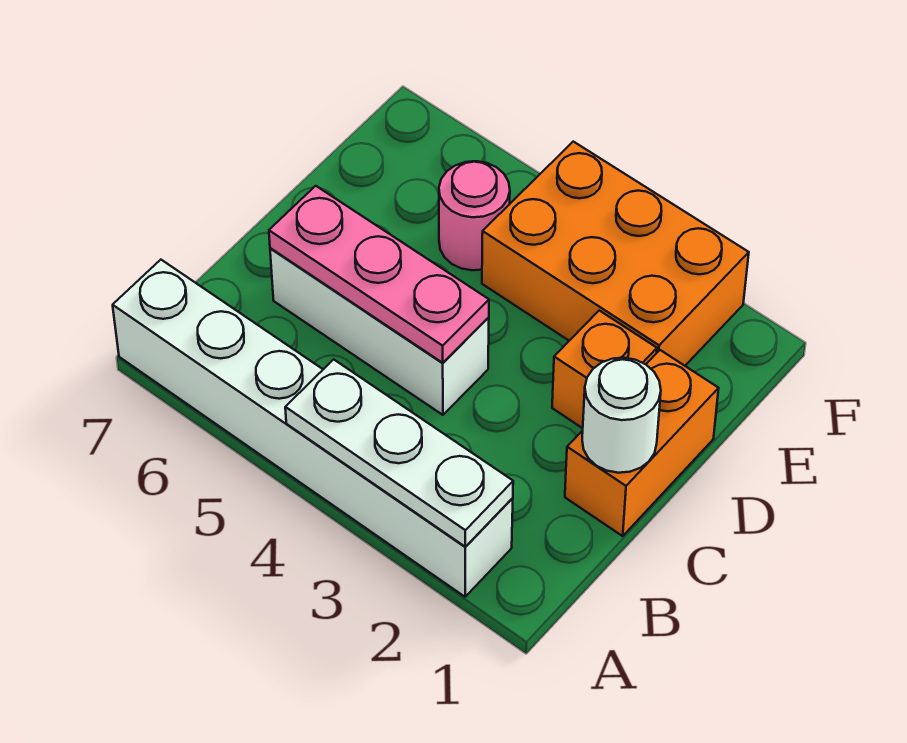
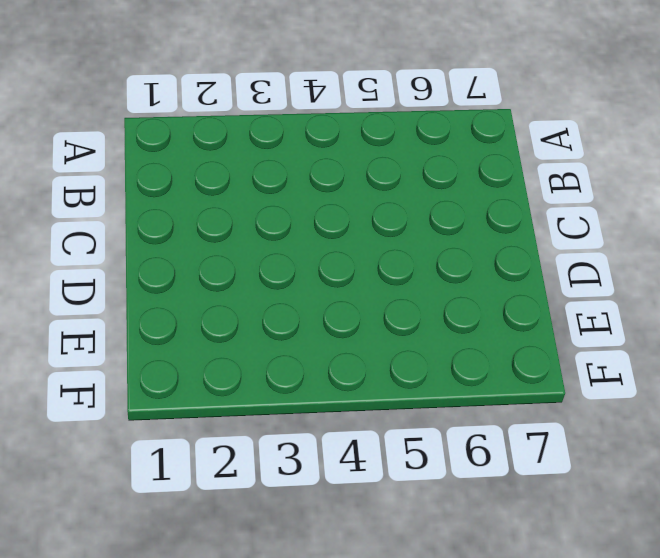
none -> white 1x6 brick [113,260,513,597]
none -> orange 1x2 brick [565,350,719,536]

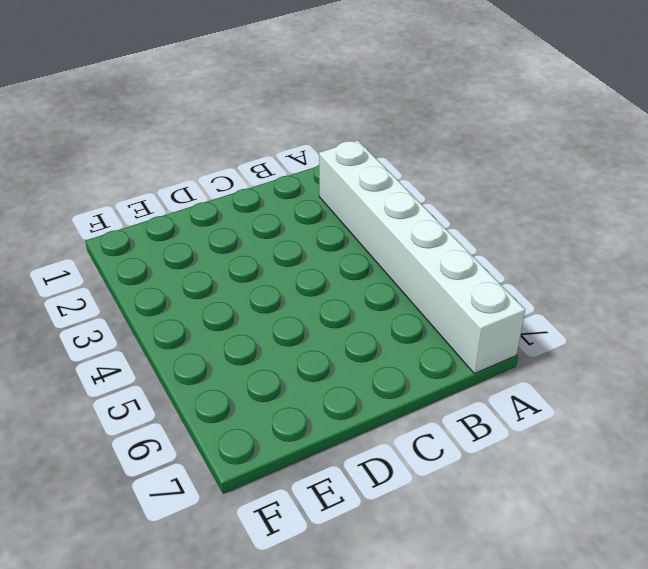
none -> orange 1x2 brick [565,350,719,536]
none -> white 1x3 brick [270,248,489,415]

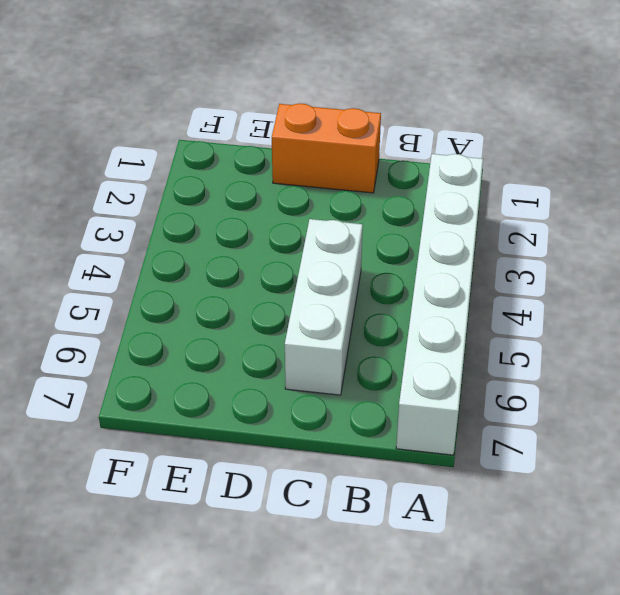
none -> orange 1x1 brick [552,311,657,428]
none -> orange 2x3 brick [482,142,749,366]

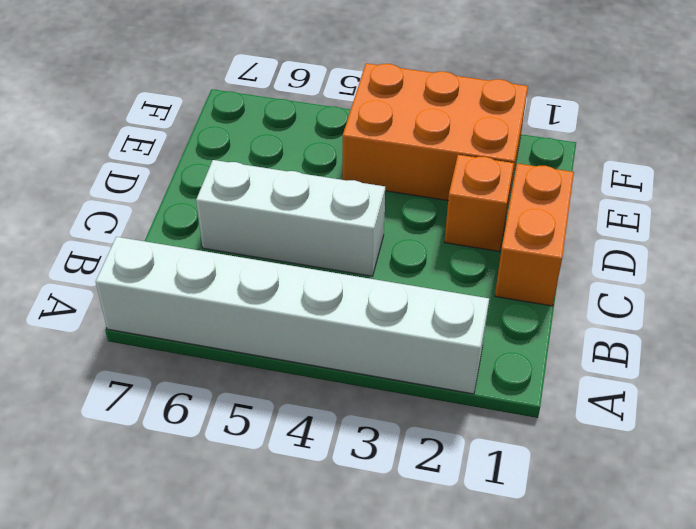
none -> pink 1x1 round brick [439,161,510,270]
none -> white 1x3 plate [285,359,513,547]

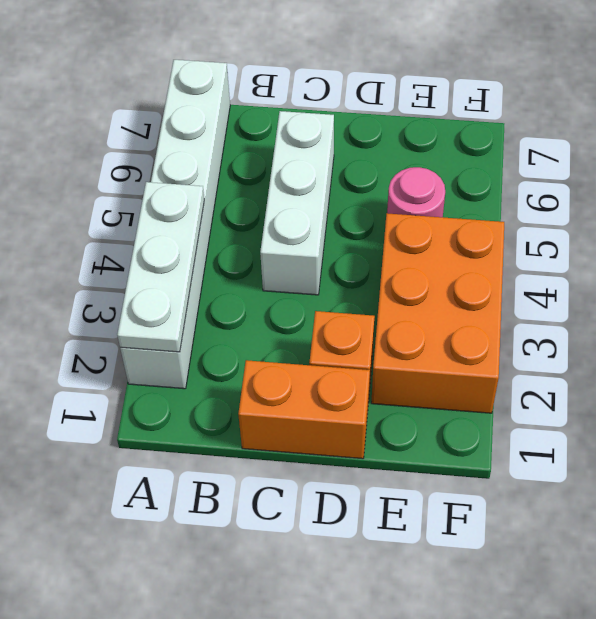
none -> white 1x1 round brick [582,358,661,473]
none -> pink 1x3 plate [269,186,489,363]

